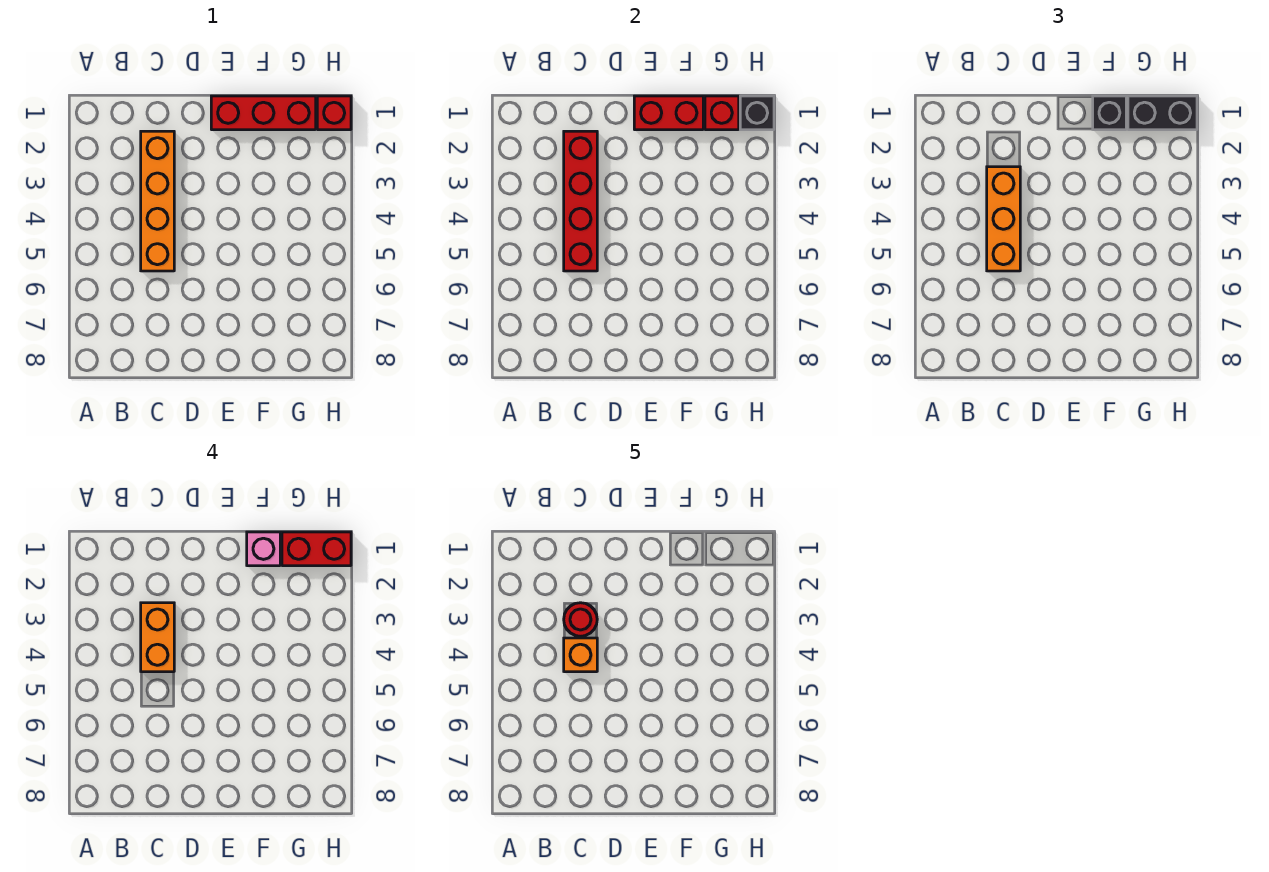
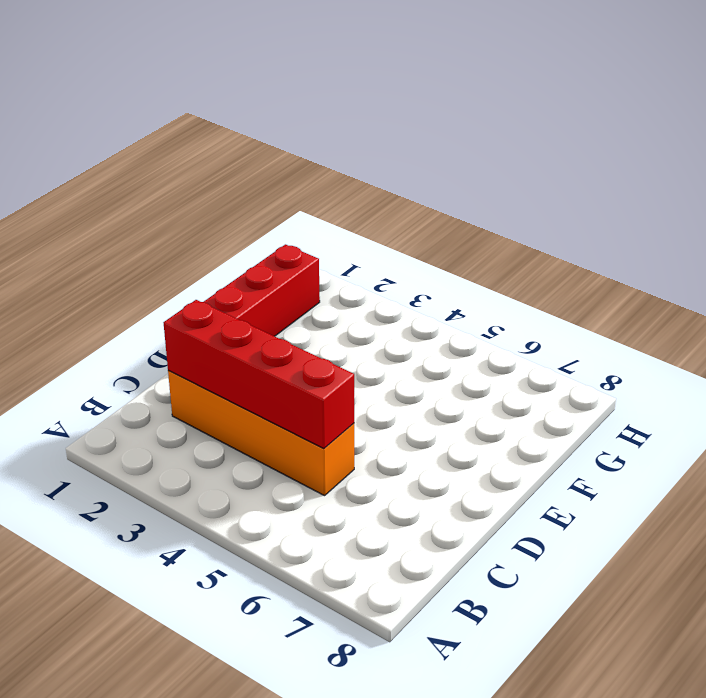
none -> red 1x1 brick [317,96,351,130]
none -> red 1x2 brick [634,96,703,130]
none -> red 1x1 brick [705,96,739,130]

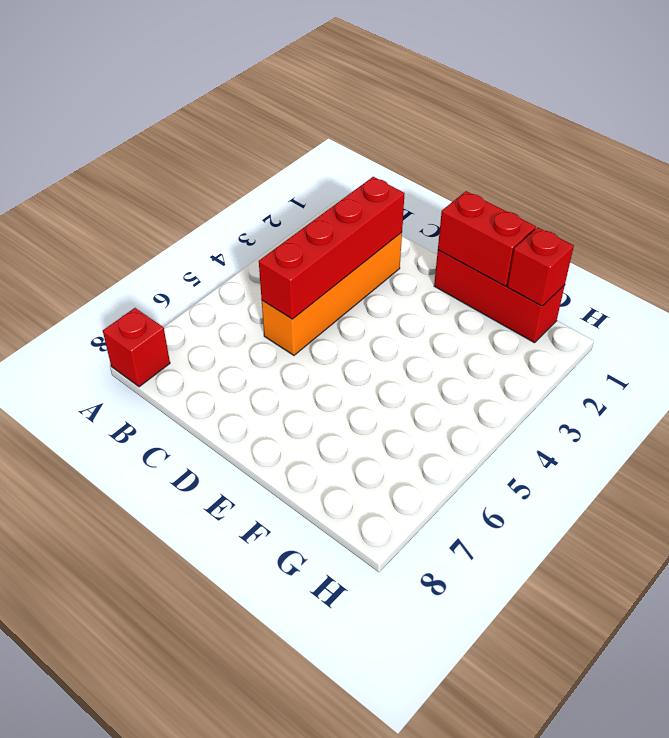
red 1x1 brick [103,308,170,387] -> red 1x1 brick moved to [317,96,351,130]
none -> black 1x1 brick [740,96,774,130]
none -> orange 1x3 brick [987,167,1020,271]
none -> black 1x1 brick [1093,96,1126,130]

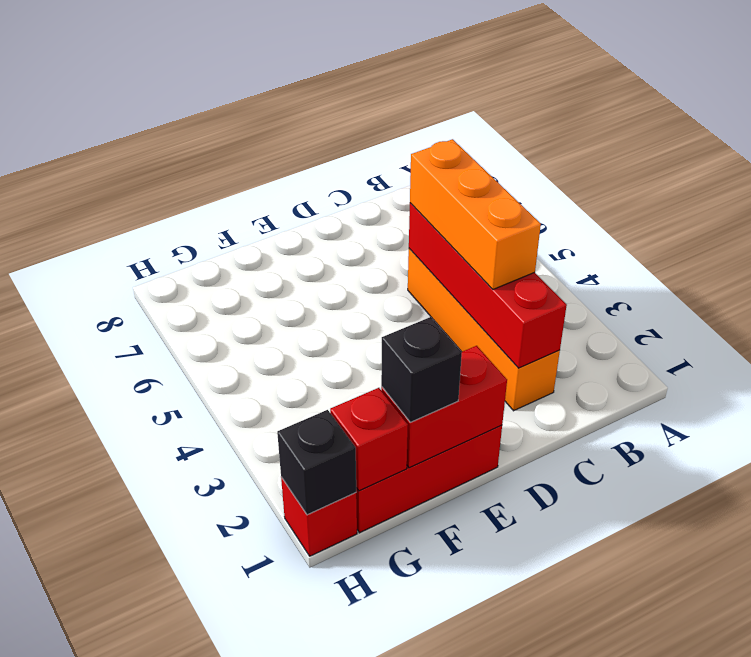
none -> black 1x2 brick [1128,96,1197,130]
none -> orange 1x2 brick [141,603,174,672]
none -> pink 1x1 brick [247,532,280,566]

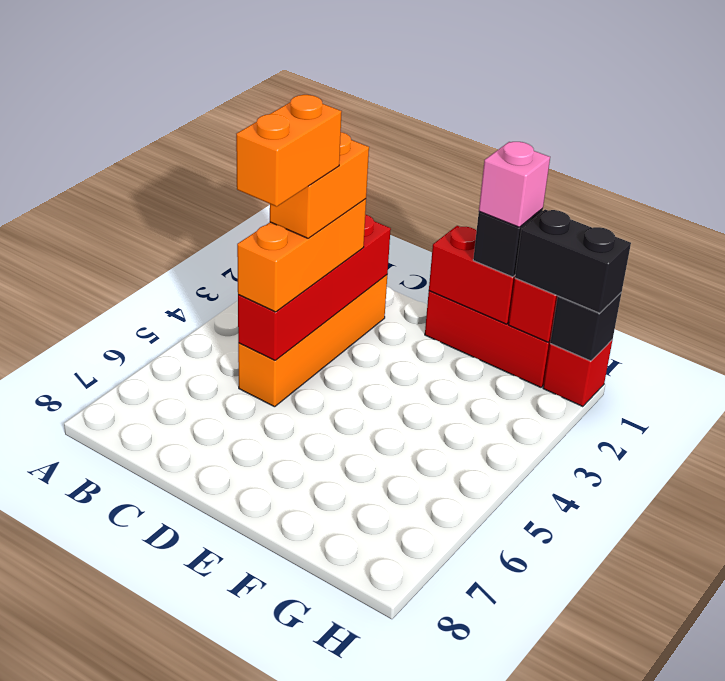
orange 1x2 brick [236,95,342,207] -> orange 1x1 brick [564,638,597,672]
none -> red 1x2 brick [282,532,351,566]
none -> red 1x1 round brick [564,603,597,636]

